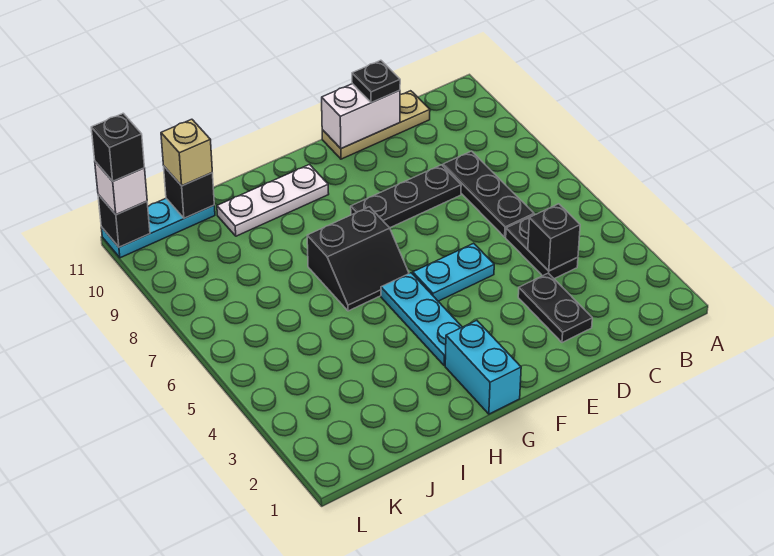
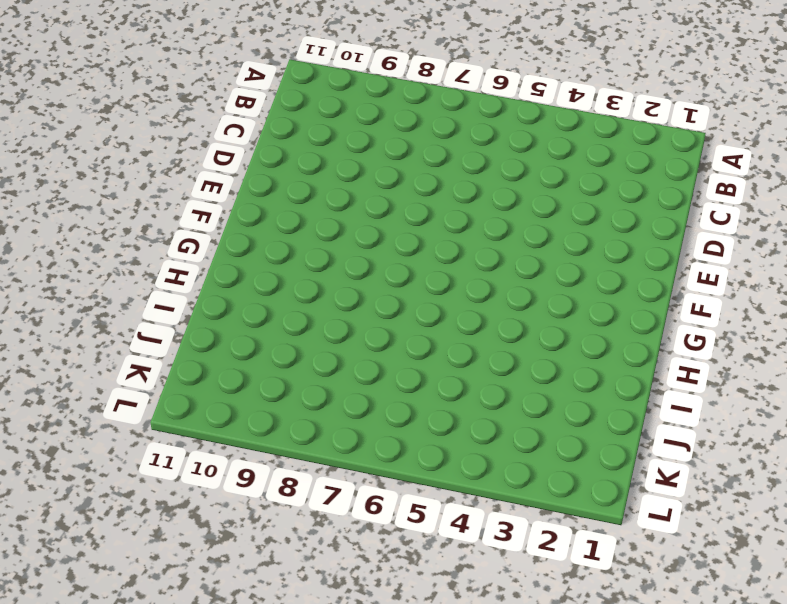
none -> black 1x2 plate [506,216,578,279]
none -> black 1x3 plate [443,151,534,237]
none -> tan 1x3 plate [322,91,430,159]

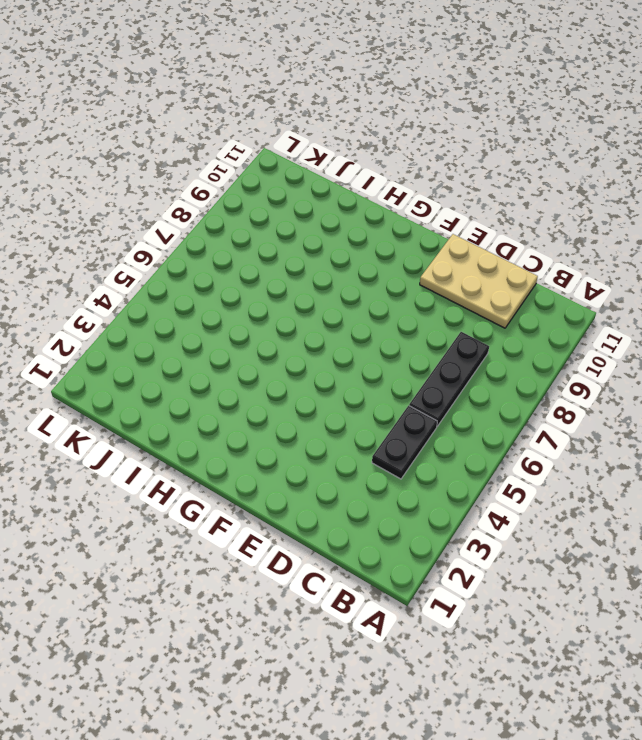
tan 2x3 plate [420,234,538,328] -> tan 1x3 plate [322,91,430,159]
none -> black 1x2 plate [518,273,592,343]
none -> black 1x3 plate [351,165,461,228]
none -> cyan 1x2 plate [413,243,494,301]

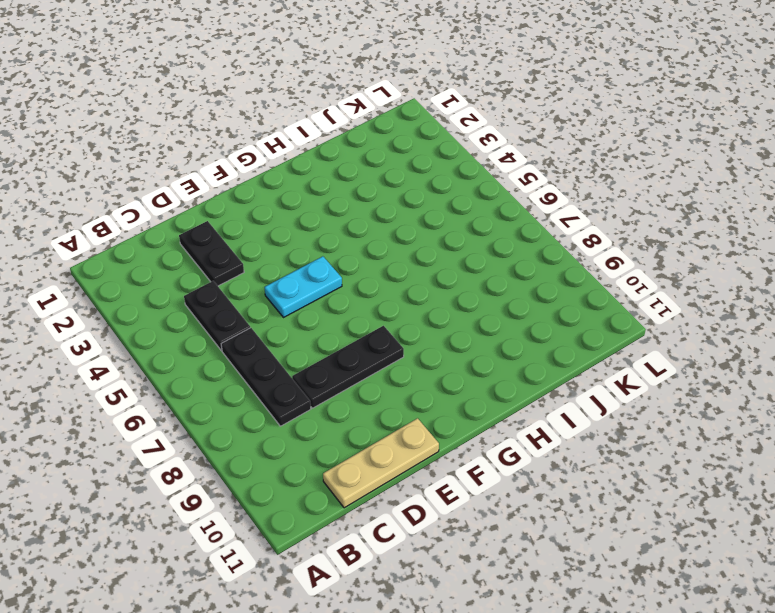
none -> cyan 1x2 brick [445,320,521,414]
none -> cyan 1x3 plate [381,273,462,366]
none -> black 2x2 slope [307,207,409,311]

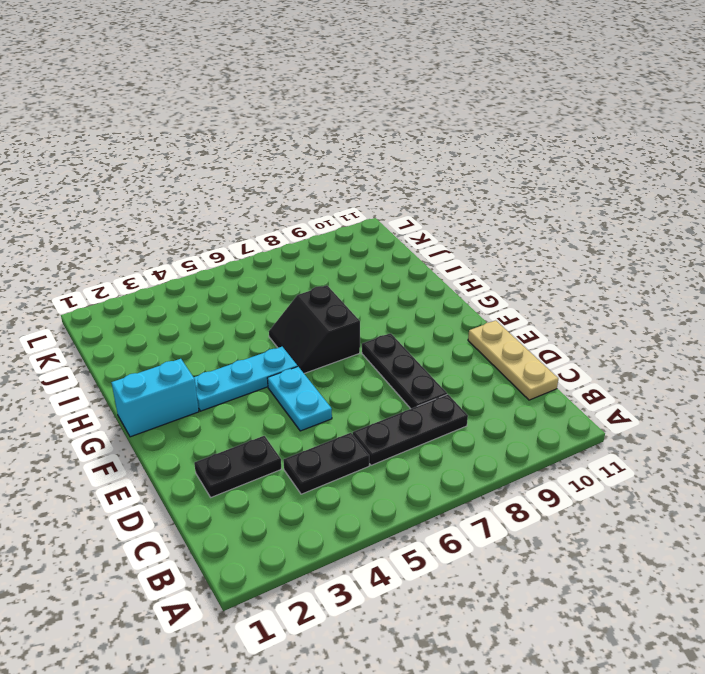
none -> white 1x3 plate [217,165,329,236]
none -> cyan 1x3 plate [101,199,215,258]
none -> black 1x1 brick [528,204,580,271]

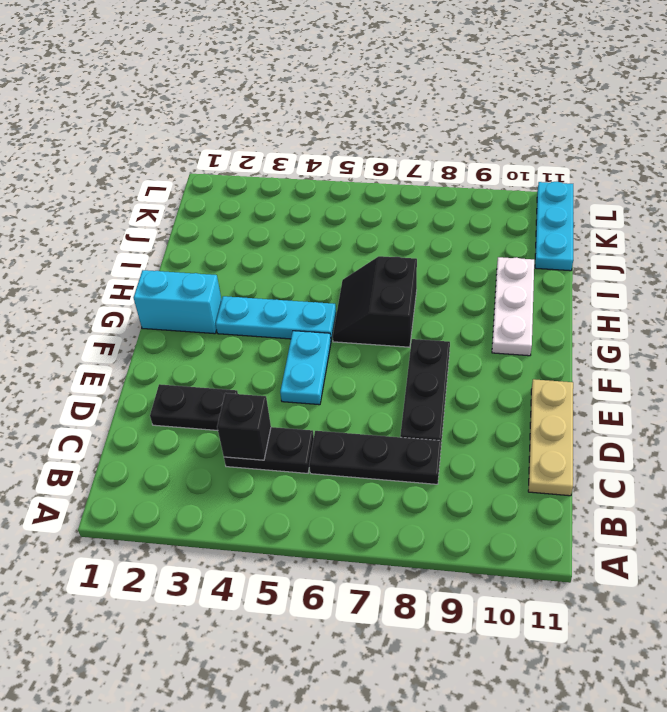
none -> white 1x2 brick [322,84,400,149]
none -> black 1x1 brick [164,167,214,218]
none -> black 1x1 brick [98,195,150,247]

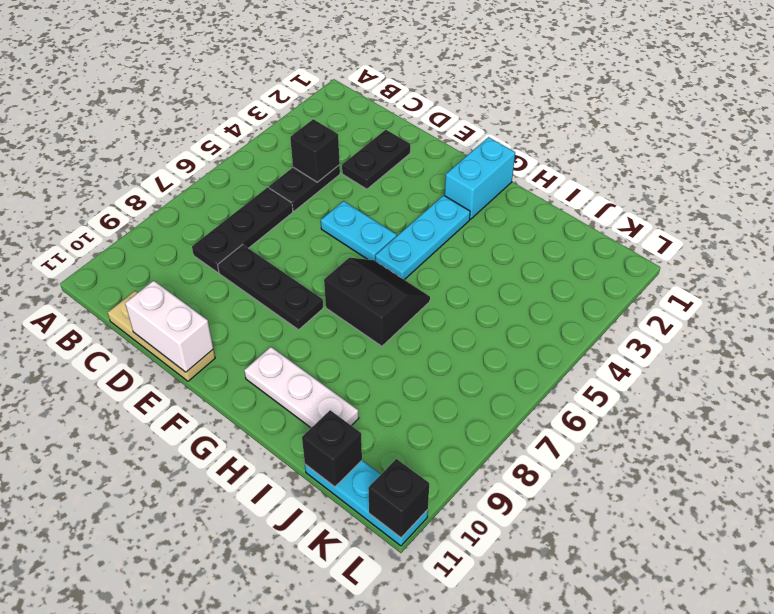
none -> black 1x1 plate [352,60,400,103]
none -> tan 1x1 brick [161,119,212,186]
none -> white 1x1 brick [95,162,147,215]

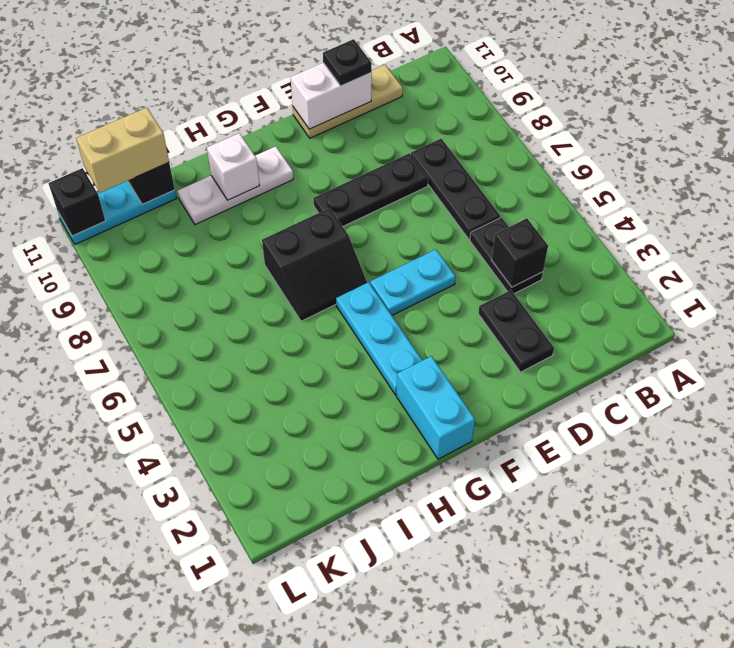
white 1x1 brick [207,133,259,200] -> white 1x1 brick moved to [95,162,147,215]
tan 1x2 brick [76,108,169,193] -> tan 1x1 brick [161,119,212,186]
none -> black 1x1 brick [91,113,144,181]

